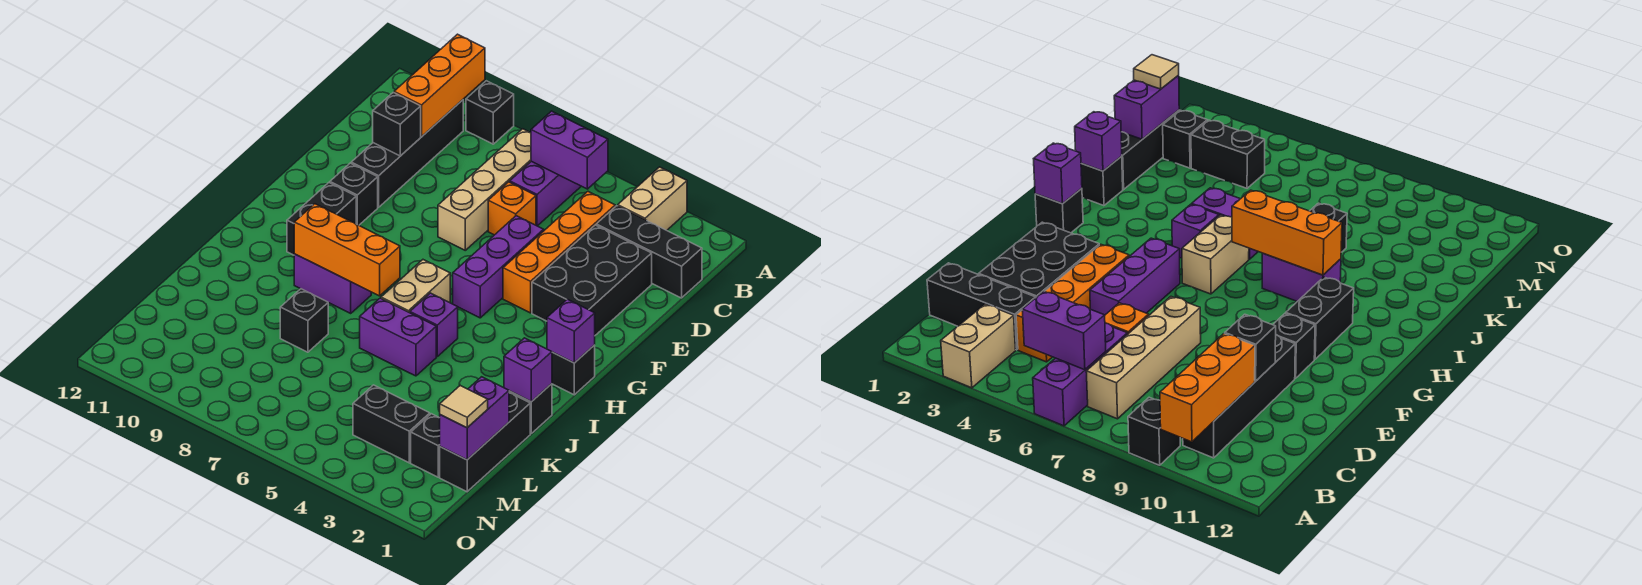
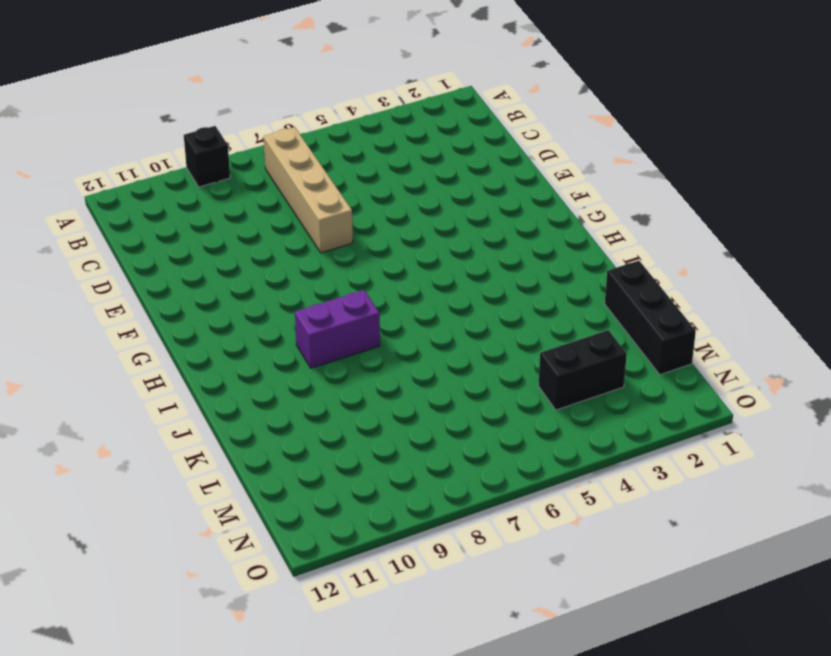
none -> tan 1x2 brick [618,167,687,230]
none -> purple 1x3 brick [510,161,581,226]
none -> black 1x4 brick [351,100,463,207]
none -> black 1x3 brick [596,206,702,298]

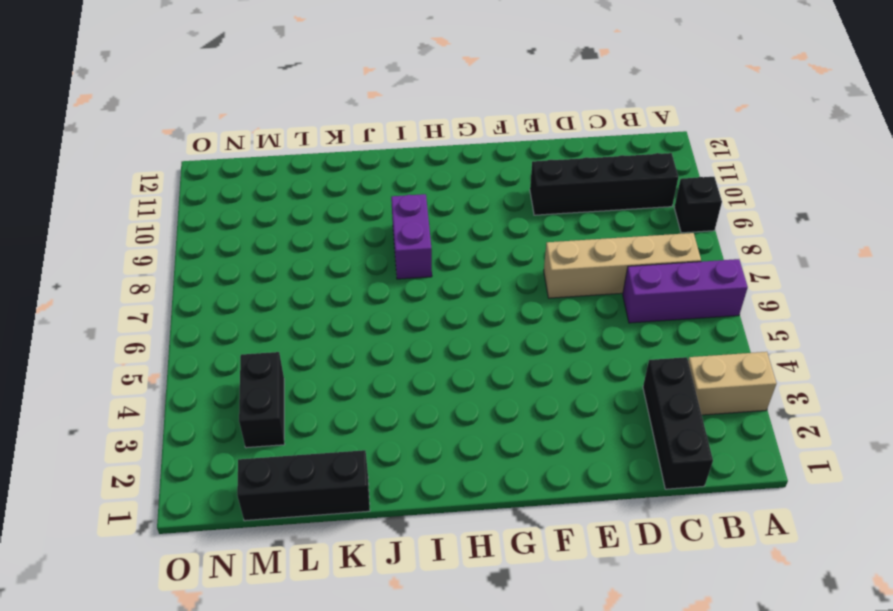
none -> orange 1x4 brick [503,192,615,313]
none -> black 2x3 brick [532,225,652,335]
none -> orange 1x1 brick [488,182,536,235]
none -> purple 1x3 brick [453,216,544,318]

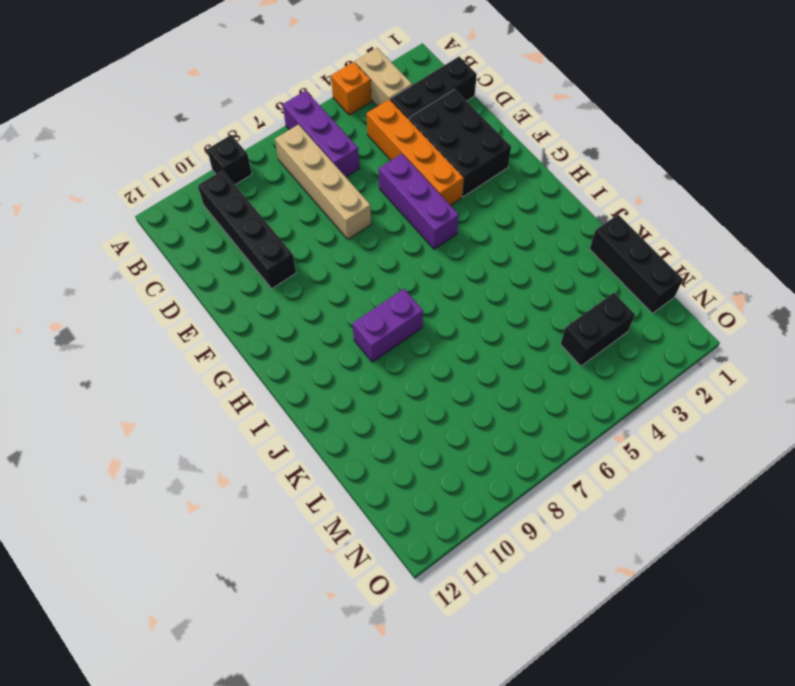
orange 1x1 brick [331,62,371,115] -> orange 1x1 brick moved to [488,182,536,235]
none -> black 1x1 brick [330,163,378,225]
none -> black 1x2 brick [287,183,356,255]
none -> black 1x1 brick [552,345,595,395]
none -> tan 1x2 brick [381,260,450,313]

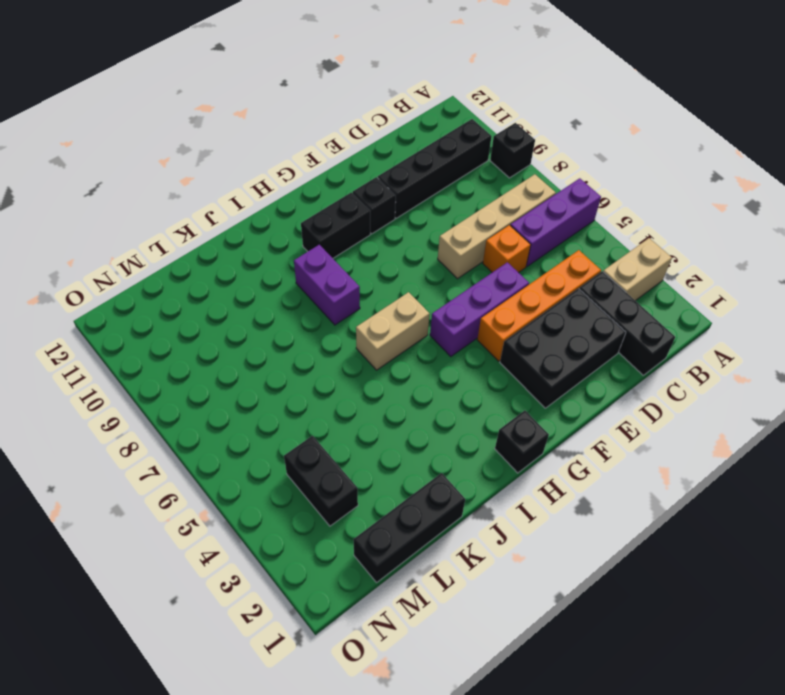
none -> purple 1x1 brick [410,293,458,356]
none -> black 1x1 brick [509,384,552,433]
none -> purple 1x2 brick [360,298,436,376]
none -> black 1x1 brick [280,289,328,352]

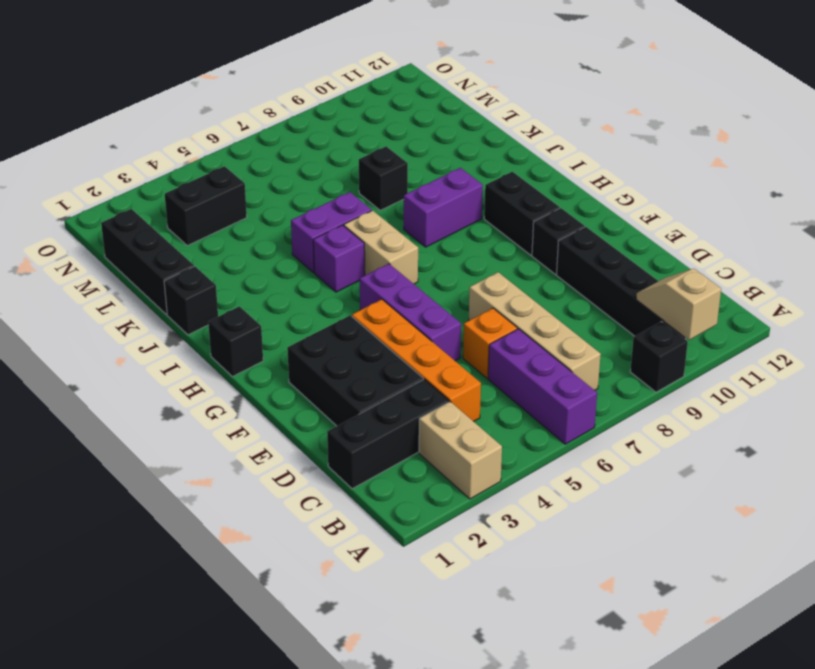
tan 1x2 slope [636,269,721,340] -> orange 1x3 brick [394,34,485,137]
none -> black 1x1 brick [411,414,440,477]
none -> purple 1x2 brick [531,111,608,189]
none -> black 1x1 brick [373,93,421,156]
none -> purple 1x1 brick [547,299,595,363]

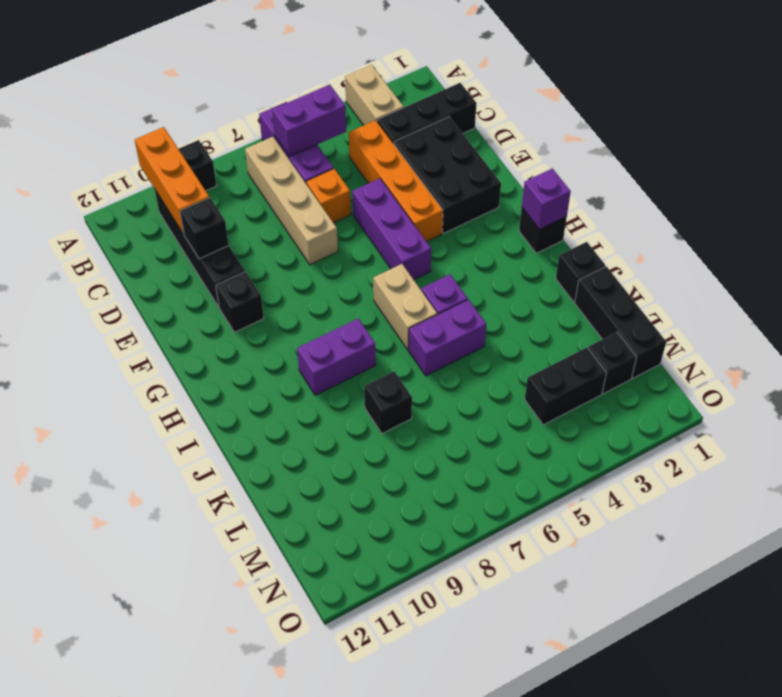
none -> black 1x2 brick [287,183,356,255]
none -> orange 1x3 brick [294,204,400,296]
none -> purple 1x1 brick [504,338,552,402]
none -> purple 1x2 brick [440,377,509,460]

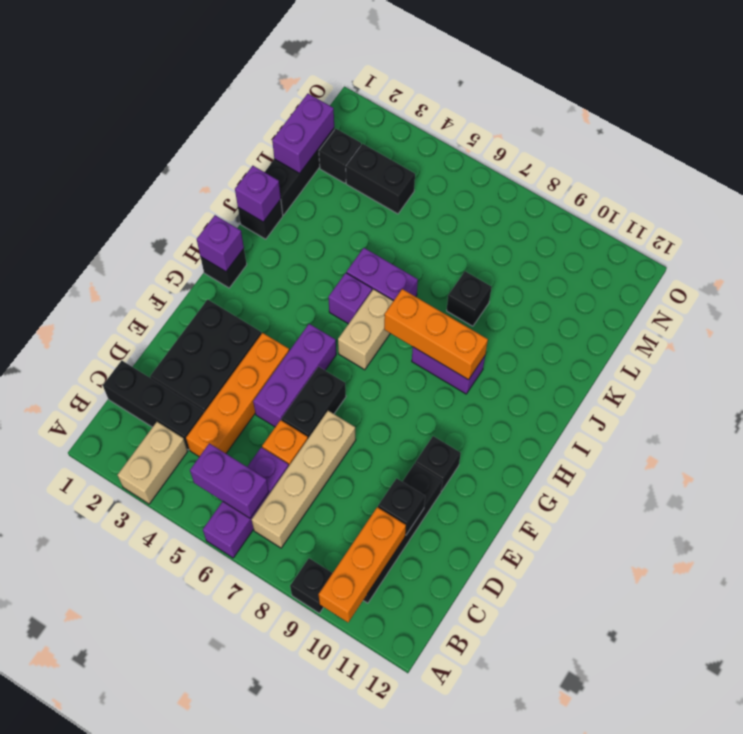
black 1x2 brick [281,367,346,438] -> black 1x2 brick moved to [287,183,356,255]
none -> tan 1x1 tile [440,386,488,428]

